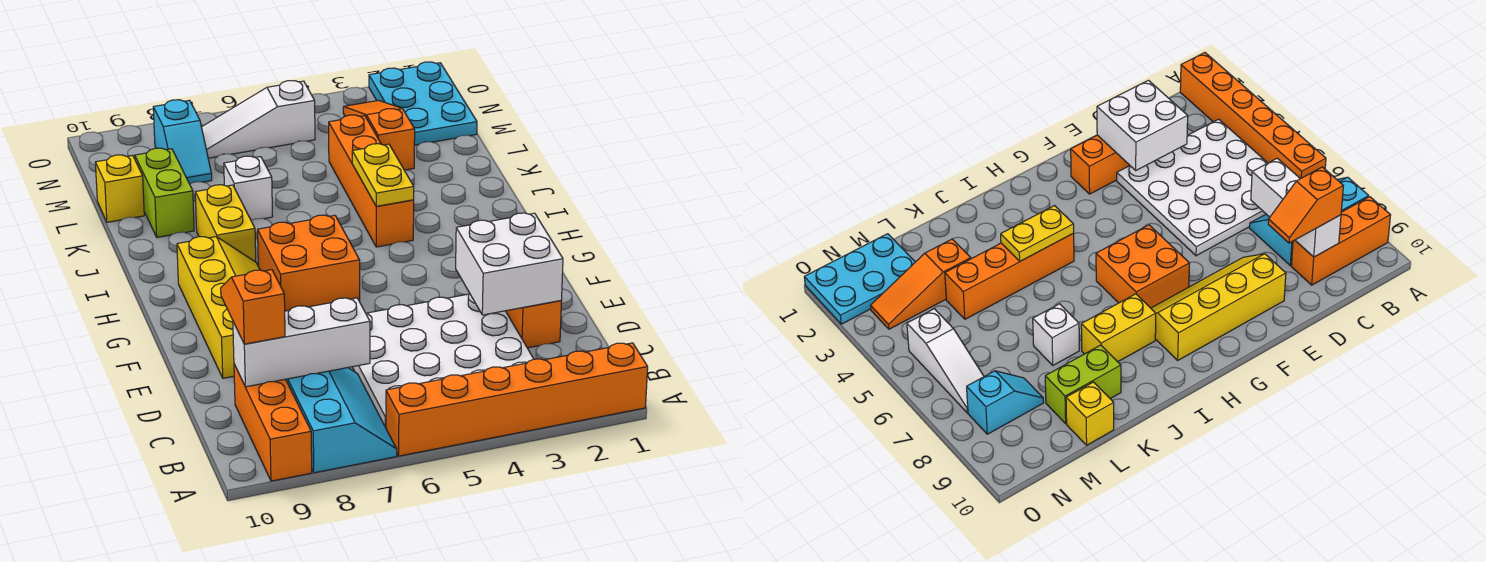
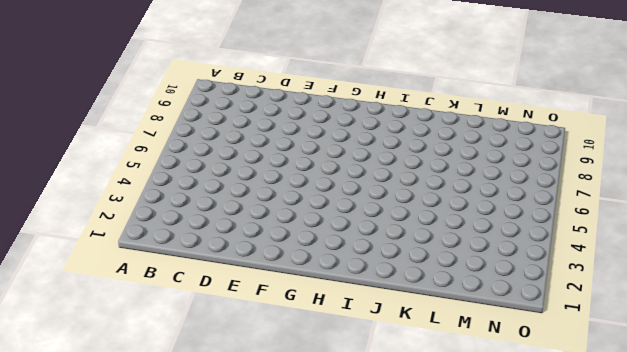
none -> orange 1x6 brick [386,343,648,456]
none -> cyan 2x3 slope [286,368,397,473]
none -> orange 1x3 brick [234,364,312,481]

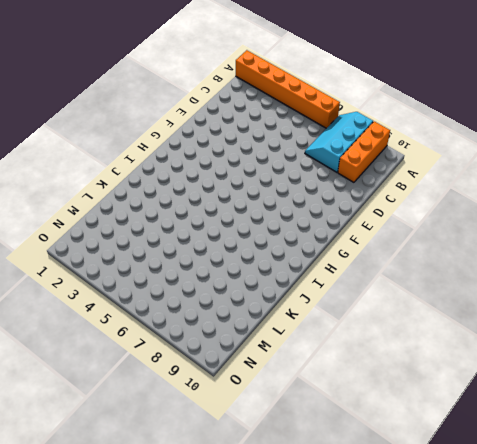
none -> white 4x4 plate [353,294,533,427]
none -> orange 1x3 brick [506,301,561,348]
none -> yellow 2x4 slope [177,237,260,378]

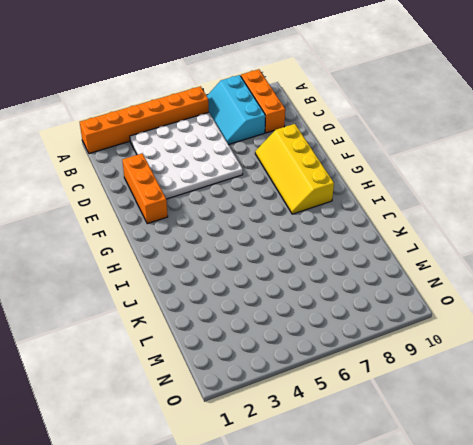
none -> orange 2x2 brick [258,215,360,311]
none -> orange 1x4 brick [329,115,414,247]
none -> yellow 1x2 brick [195,185,256,262]

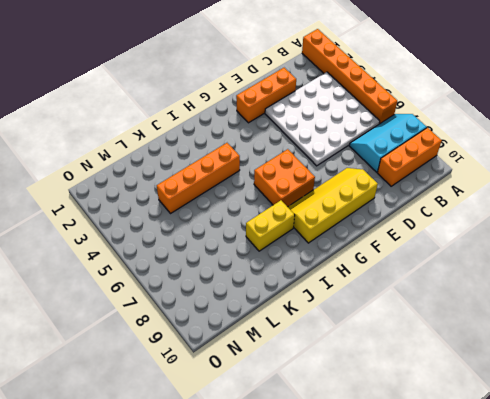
none -> white 1x1 brick [224,156,273,220]
none -> lime 1x2 brick [135,148,194,238]
none -> orange 1x3 slope [343,100,415,170]

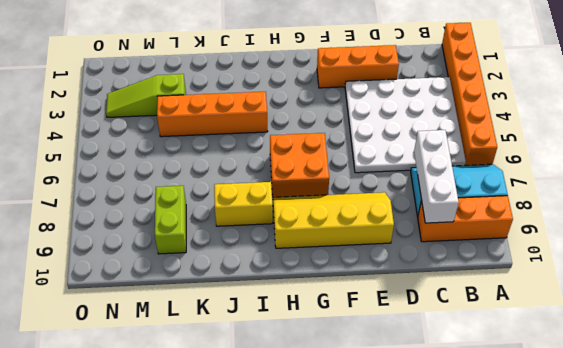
lime 1x3 slope [106,74,186,117] -> orange 1x3 slope [343,100,415,170]
lime 1x2 brick [155,186,186,254] -> lime 1x2 brick turned to [135,148,194,238]
none -> white 1x1 brick [224,156,273,220]
none -> yellow 1x1 brick [95,155,144,222]
none -> cyan 2x3 plate [369,62,477,145]

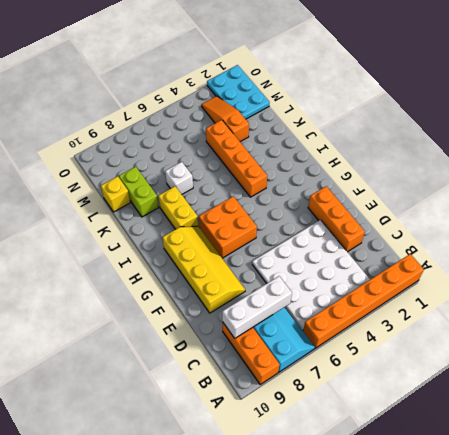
none -> cyan 1x2 slope [153,100,212,184]
none -> white 1x3 slope [202,81,315,158]
none -> white 2x2 brick [456,213,563,315]

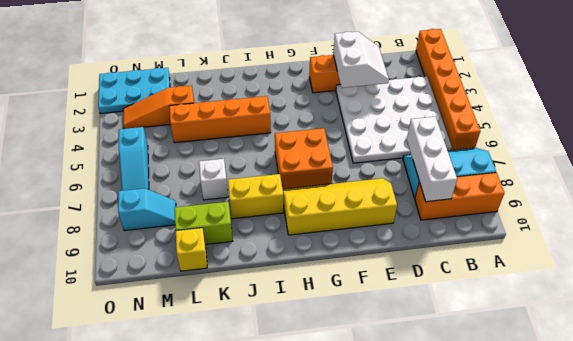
white 2x2 slope [333,31,389,88] -> white 2x2 brick [456,213,563,315]
cyan 1x3 slope [119,127,149,191] -> white 1x3 slope [202,81,315,158]
none -> yellow 1x2 plate [352,144,414,206]
none -> orange 1x2 slope [221,270,285,344]

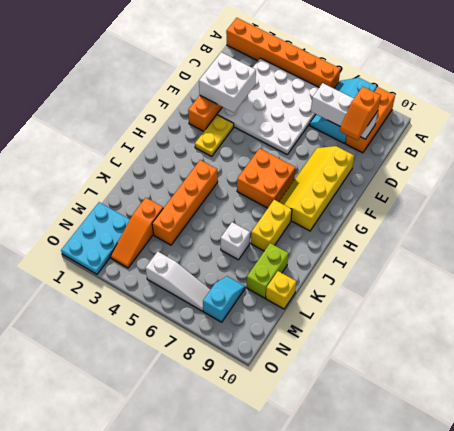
yellow 1x2 plate [195,115,234,156] -> yellow 1x2 plate moved to [352,144,414,206]

